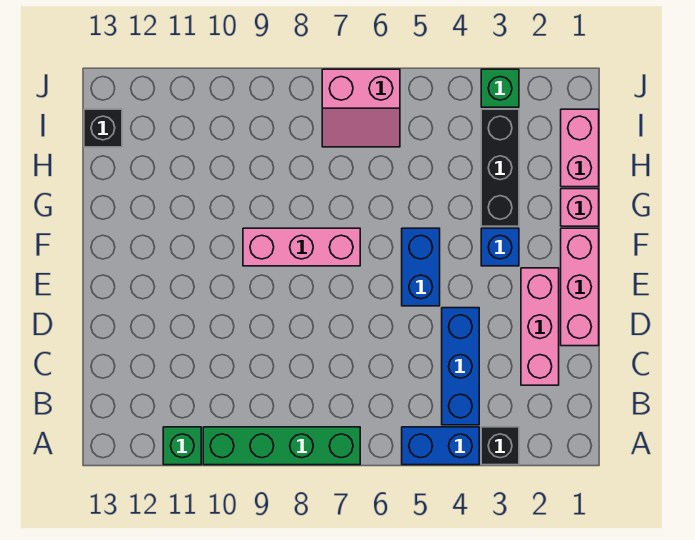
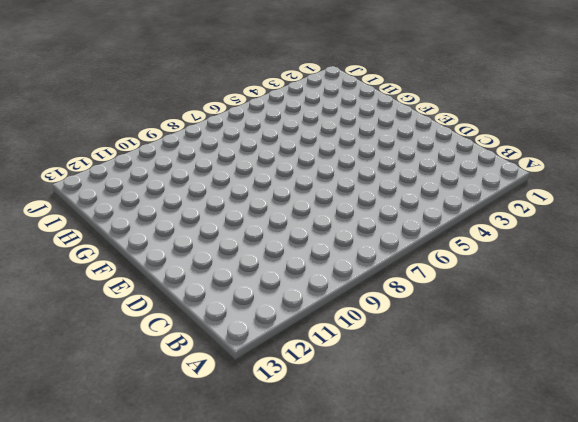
none -> black 1x1 brick [481,427,519,465]
none -> blue 1x2 brick [402,427,479,465]
none -> green 1x4 brick [203,427,360,465]

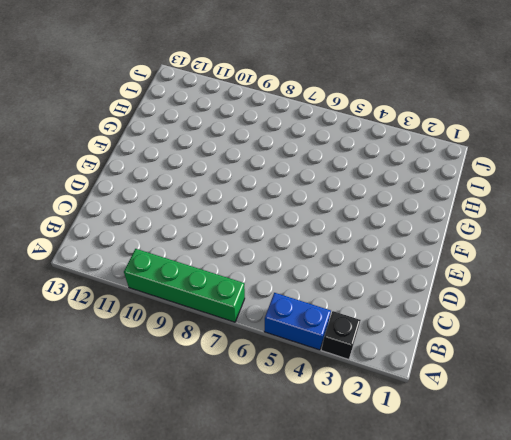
none -> green 1x1 brick [163,427,201,465]
none -> blue 1x3 brick [442,308,479,425]
none -> pink 1x3 brick [521,268,559,385]

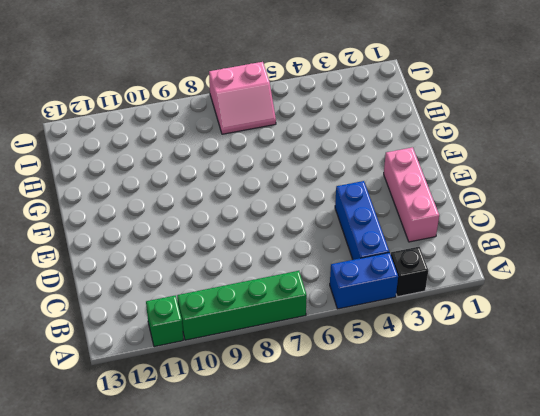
none -> pink 1x3 brick [561,228,599,346]
none -> blue 1x2 brick [402,228,440,306]
none -> blue 1x1 brick [481,228,519,266]

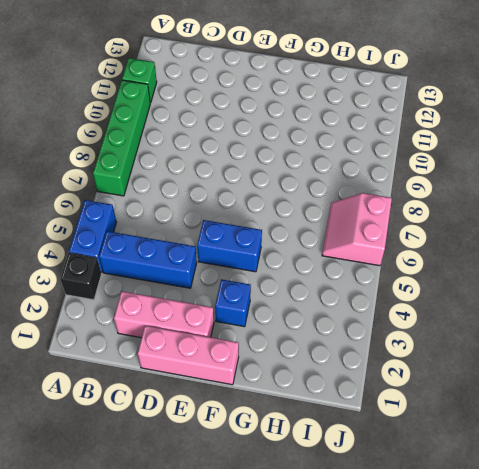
none -> pink 1x3 brick [243,228,360,266]
none -> pink 1x1 brick [561,189,599,226]
none -> black 1x3 brick [481,109,519,226]

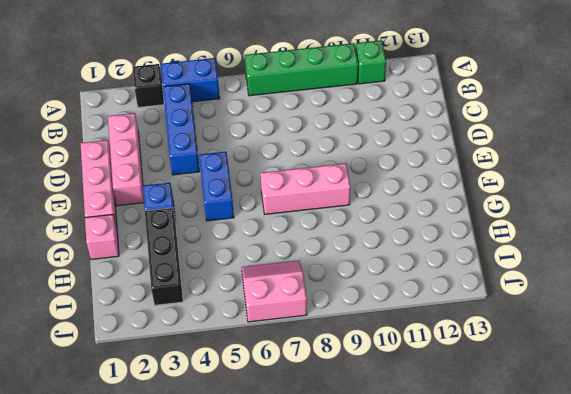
none -> pink 1x2 brick [561,109,599,187]
none -> black 1x1 brick [84,109,122,147]
none -> green 1x1 brick [481,69,519,107]

